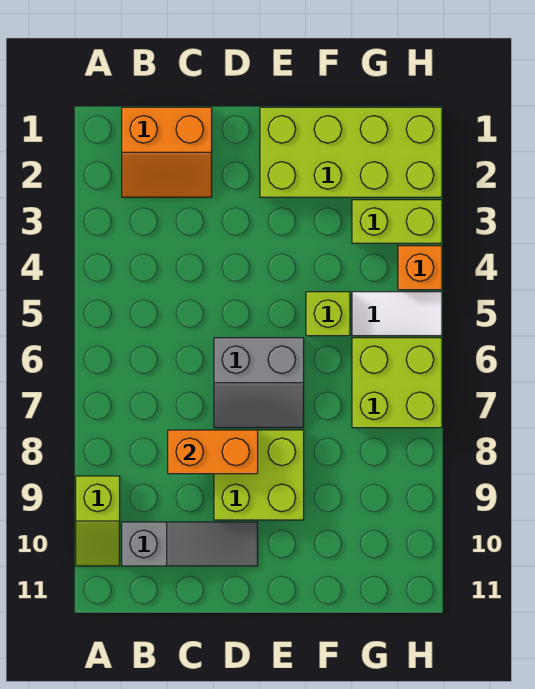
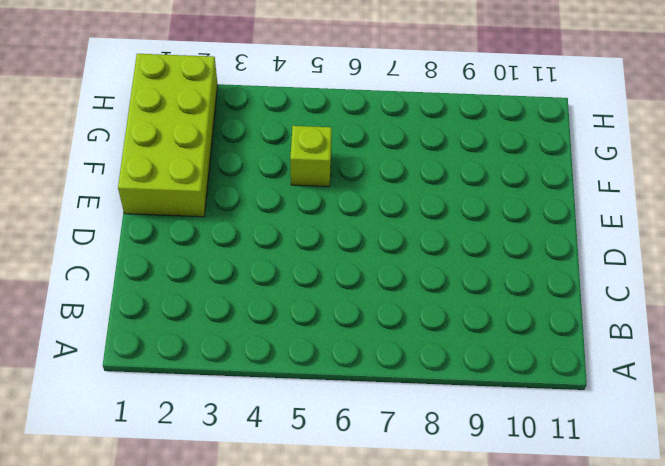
none -> lime 1x2 slope [76,476,120,566]
none -> orange 2x2 slope [122,107,212,197]
none -> grey 1x3 slope [122,522,258,566]

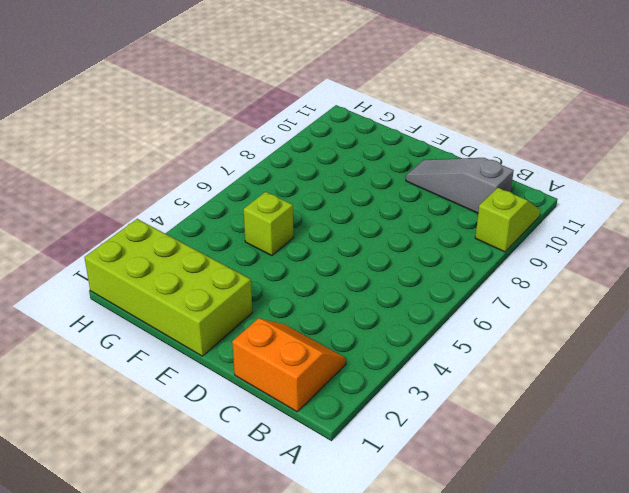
none -> grey 2x2 slope [214,338,304,428]
none -> lime 2x2 brick [214,430,304,520]
none -> lime 1x2 brick [352,200,442,243]

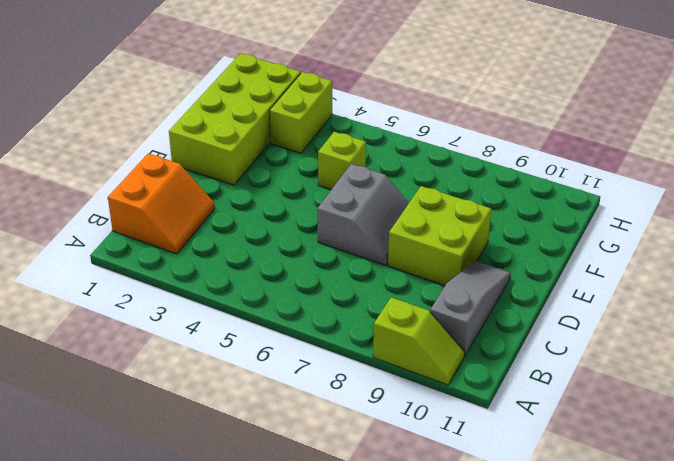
none -> white 1x2 tile [352,292,442,336]
none -> lime 2x2 brick [352,338,442,428]
none -> orange 1x1 brick [398,246,442,290]

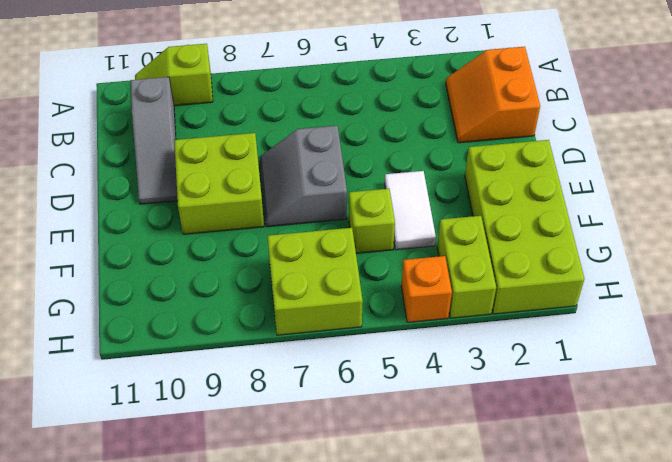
white 1x2 tile [385,171,436,250] -> white 1x2 tile moved to [352,292,442,336]
none -> orange 1x2 brick [168,430,258,474]

